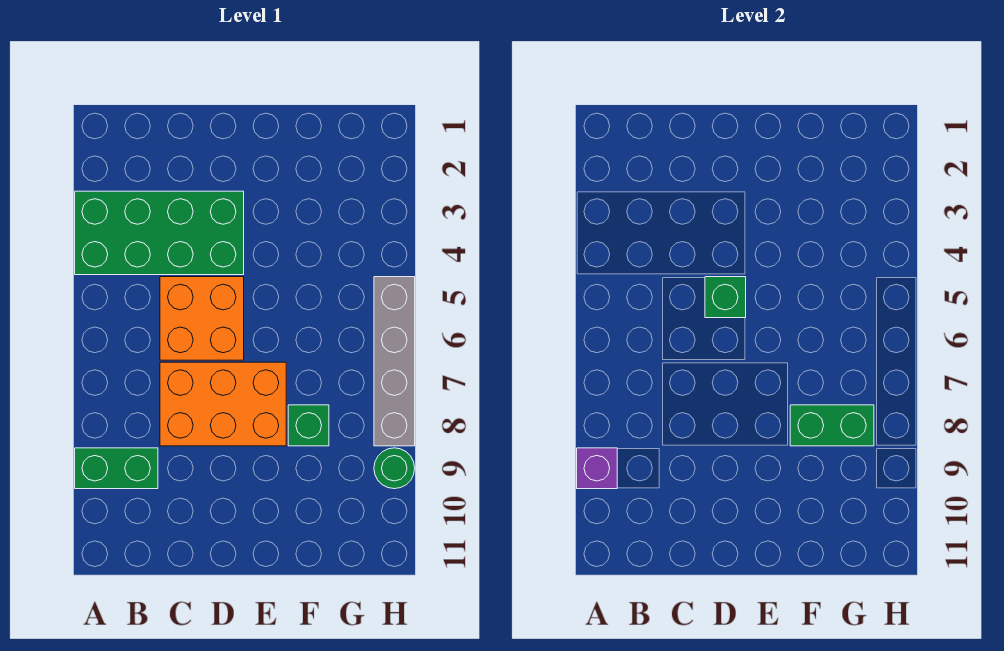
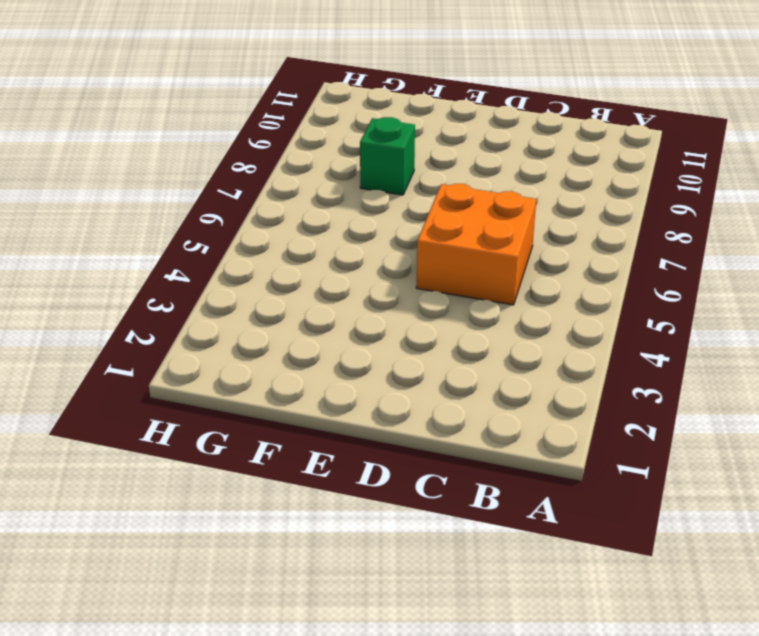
none -> green 2x4 brick [75,191,244,275]
none -> green 1x2 brick [75,448,158,489]

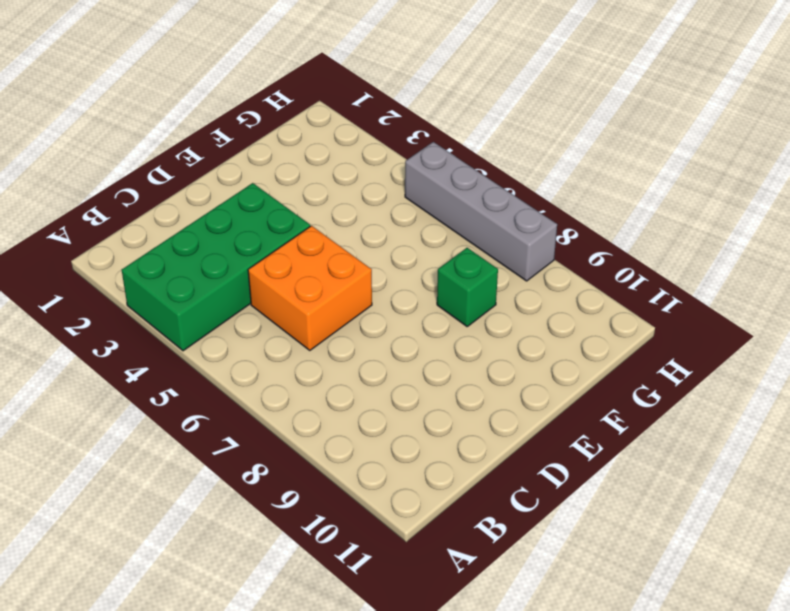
none -> green 1x2 brick [75,448,158,489]
none -> orange 2x3 brick [160,362,286,446]

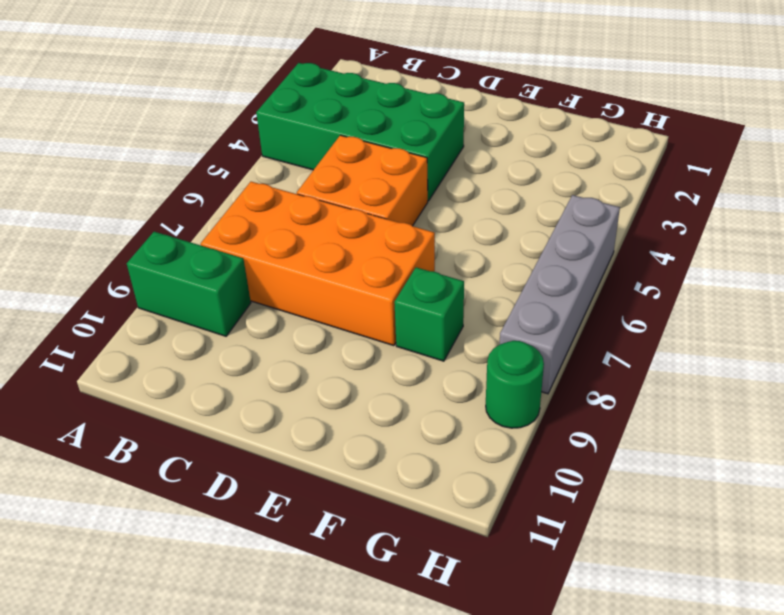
orange 2x4 brick [201,182,435,346] -> orange 2x3 brick [160,362,286,446]
none -> purple 1x1 brick [577,448,617,489]
none -> green 1x1 brick [705,277,746,318]

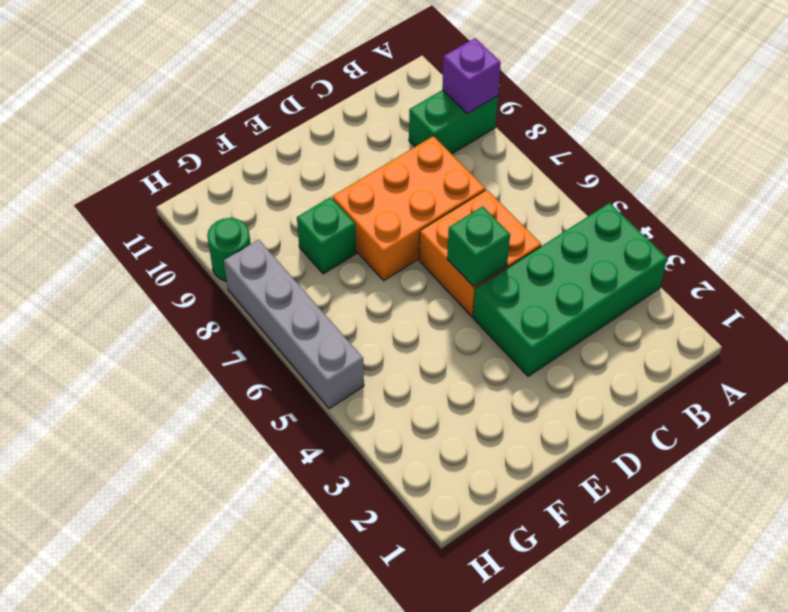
none -> green 1x2 brick [790,405,874,446]

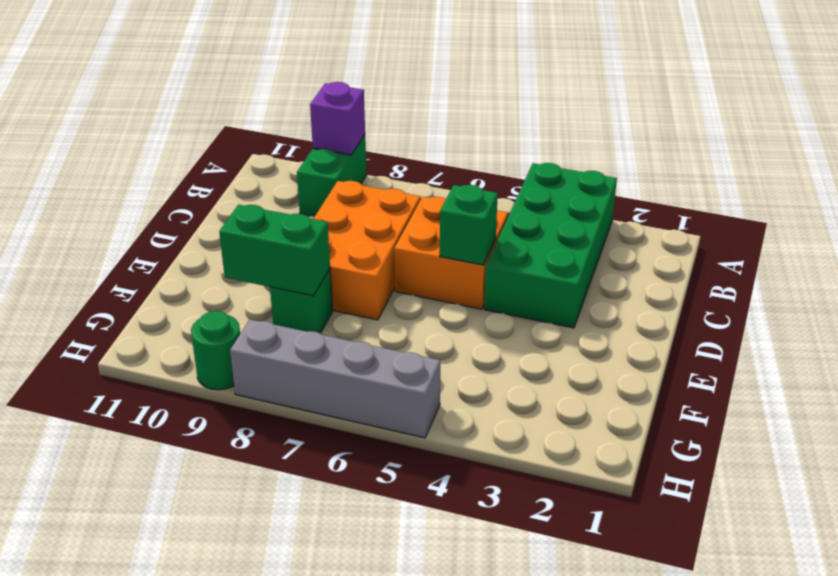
green 1x2 brick [219,205,330,296] -> green 1x2 brick turned to [790,405,874,446]

